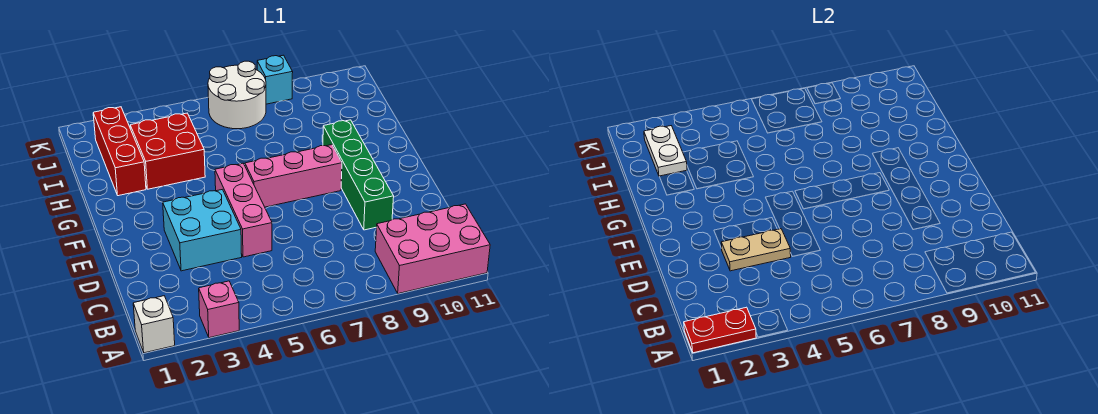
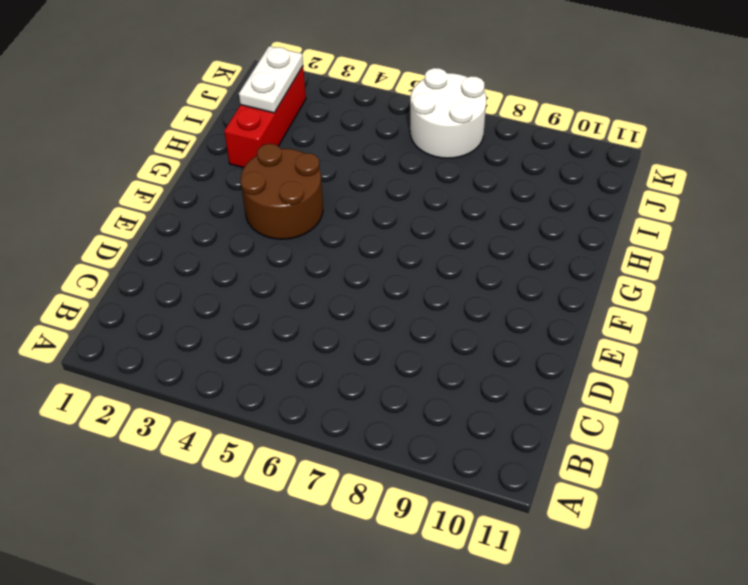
brown 2x2 round brick [240,144,323,239] -> none
none -> white 1x1 brick [133,296,175,353]
none -> pink 1x1 brick [199,281,239,338]
none -> pink 2x3 brick [375,204,490,294]

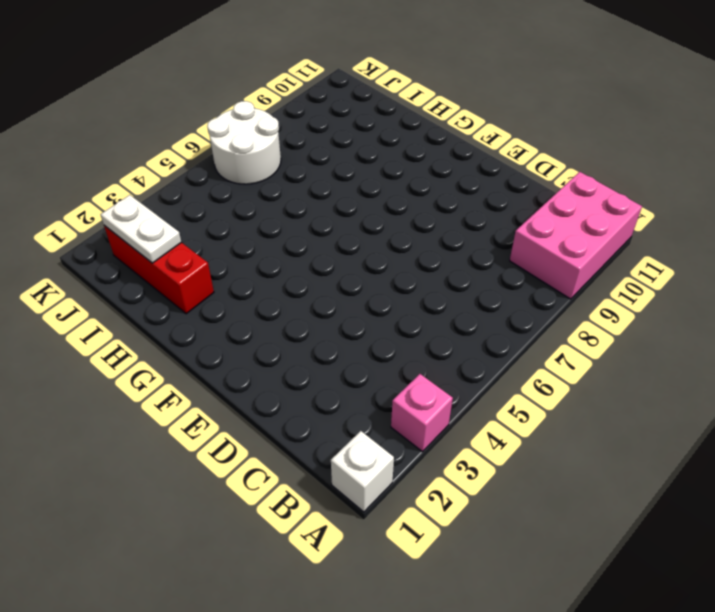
none -> cyan 2x2 brick [163,189,242,271]
none -> pink 1x3 brick [215,163,272,257]
none -> green 1x4 brick [323,120,394,230]

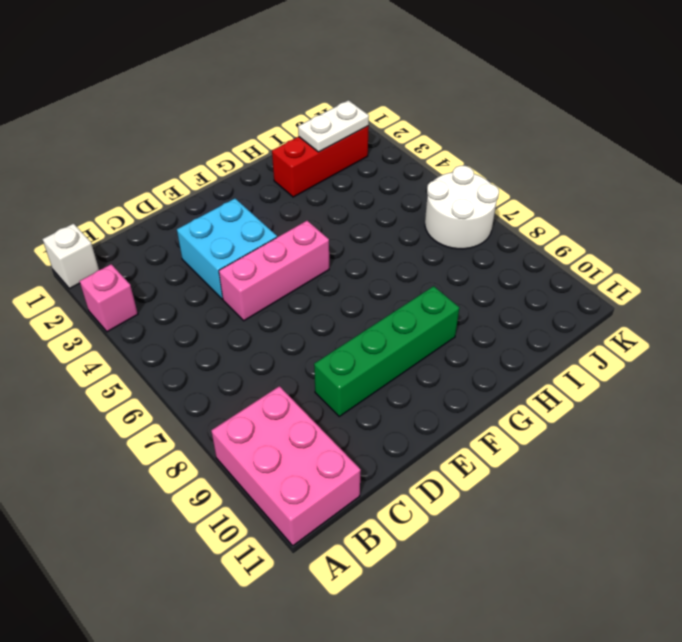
none -> pink 1x3 brick [245,145,342,207]
none -> red 2x2 brick [130,113,205,189]
none -> cyan 1x1 brick [257,55,293,104]

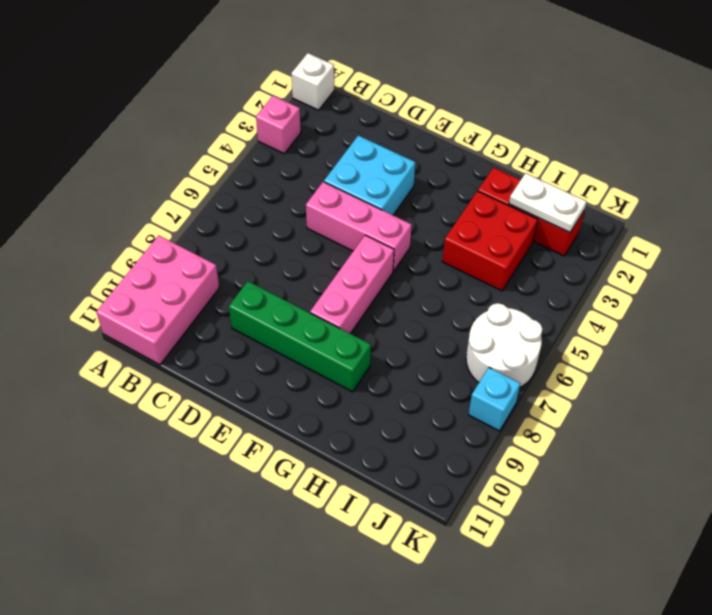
none -> red 1x2 plate [684,307,756,353]
none -> tan 1x2 plate [721,229,791,271]

